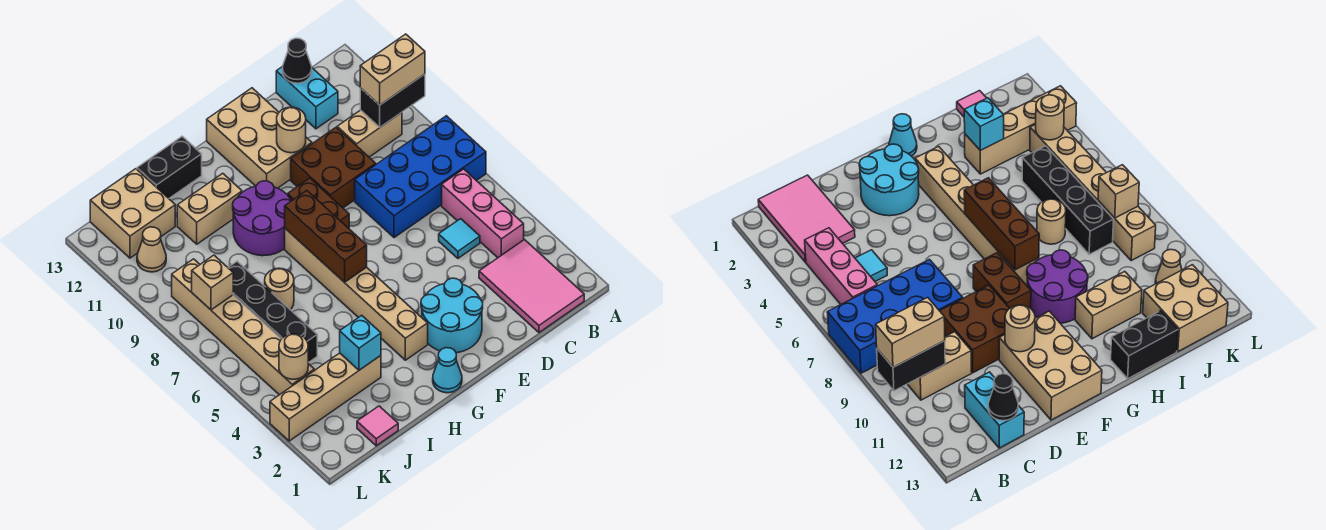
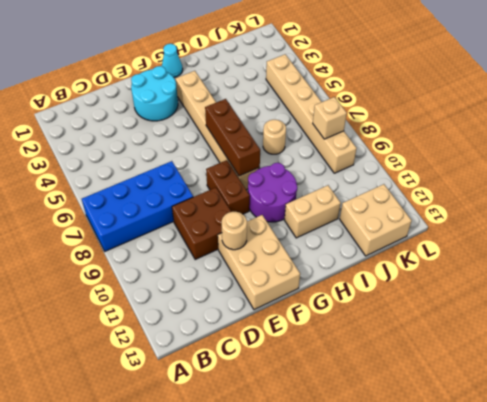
none -> pink 2x3 tile [479,240,584,333]
none -> pink 1x3 brick [442,169,524,258]
none -> tan 1x2 brick [337,110,402,157]
none -> cyan 1x1 tile [439,219,480,258]

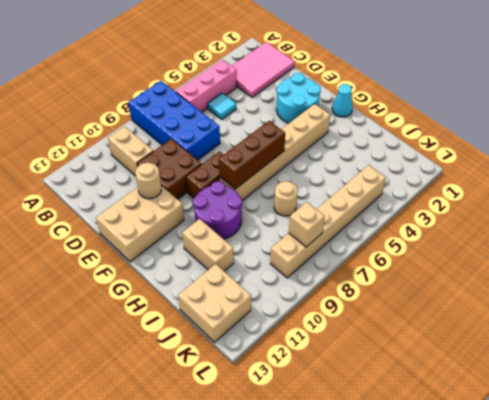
none -> cyan 1x2 brick [276,66,338,129]
none -> black 1x2 brick [137,136,202,198]
none -> tan 1x4 brick [270,353,381,441]
none -> pink 1x1 tile [357,406,398,446]

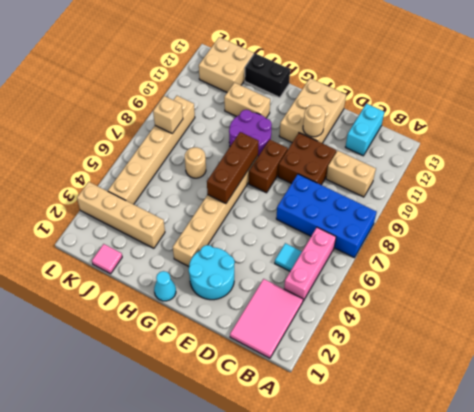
none -> black 1x4 brick [228,261,317,363]
none -> tan 1x1 cone [137,227,166,272]
none -> black 1x2 brick [360,74,425,127]
none -> black 1x1 cone [282,38,312,83]

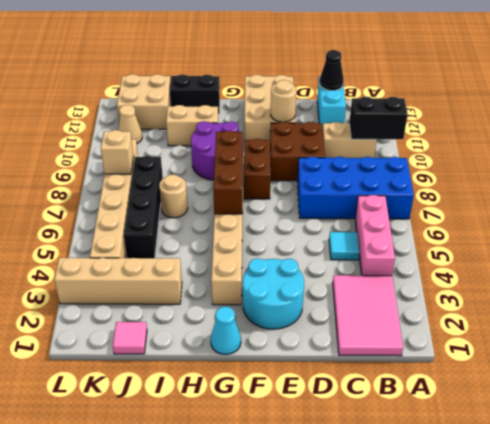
none -> cyan 1x1 brick [340,316,381,370]
none -> tan 1x1 round brick [279,334,308,379]
none -> tan 1x2 brick [360,34,425,105]

